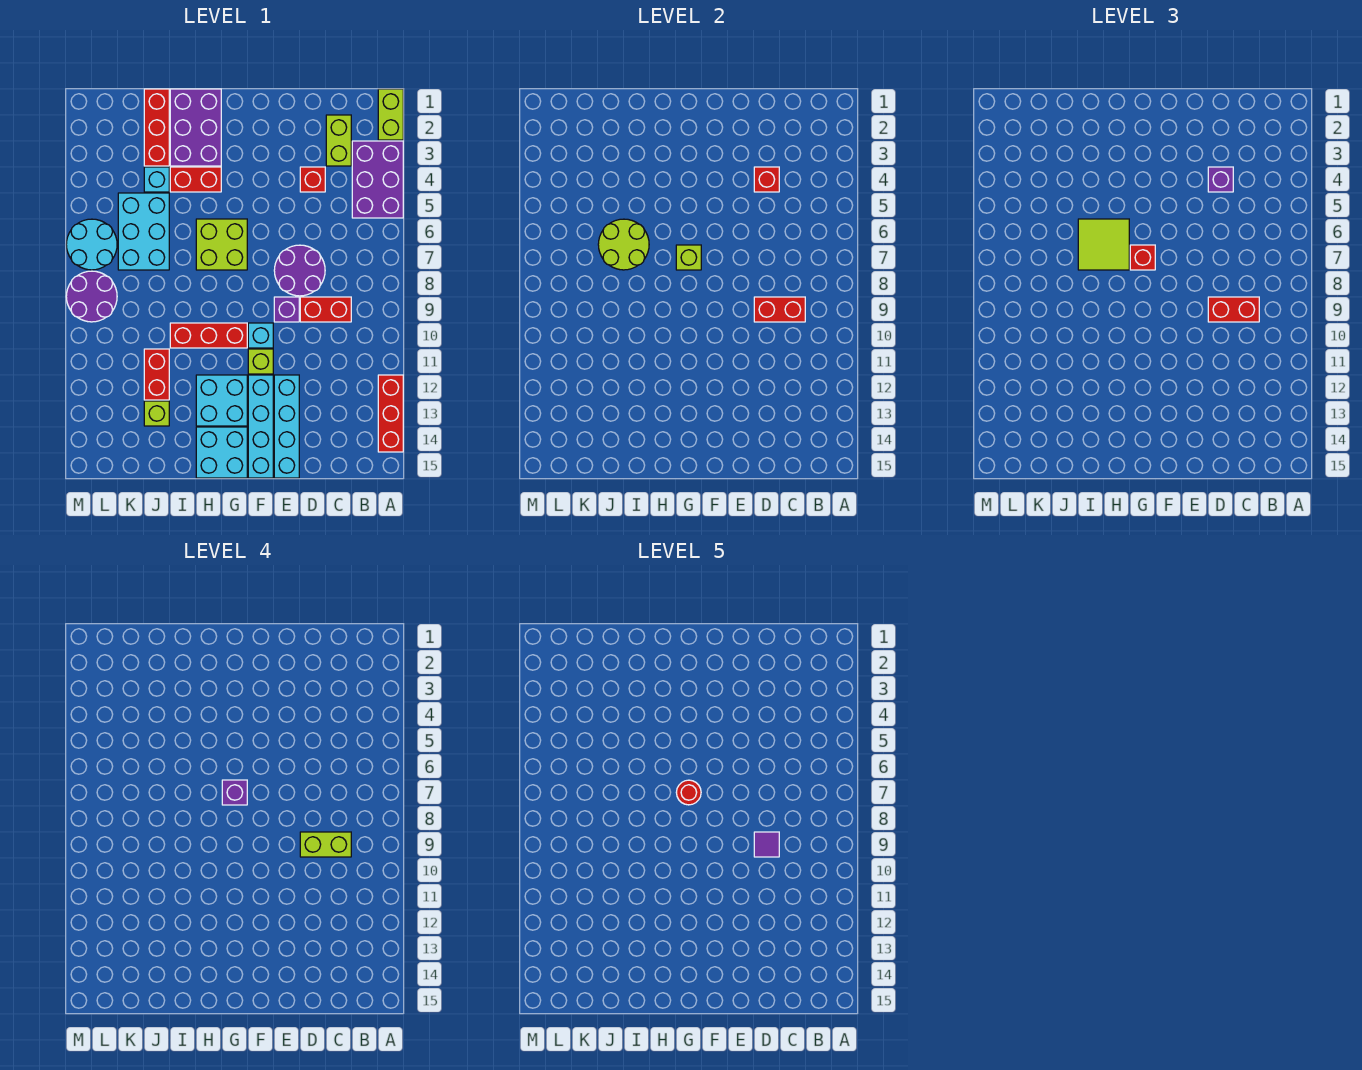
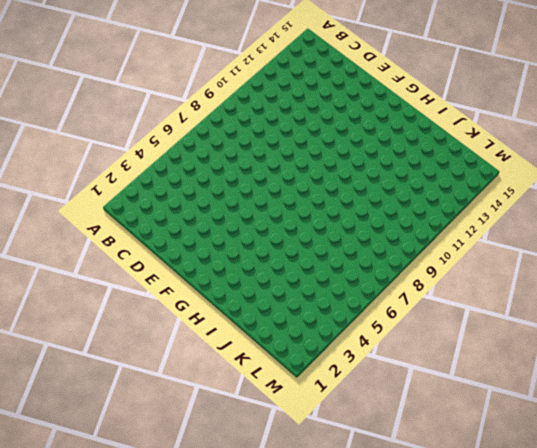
none -> lime 1x2 brick [378,89,403,140]
none -> purple 2x3 brick [352,141,403,218]
none -> red 1x3 brick [378,375,403,452]
none -> lime 1x2 brick [326,115,351,166]

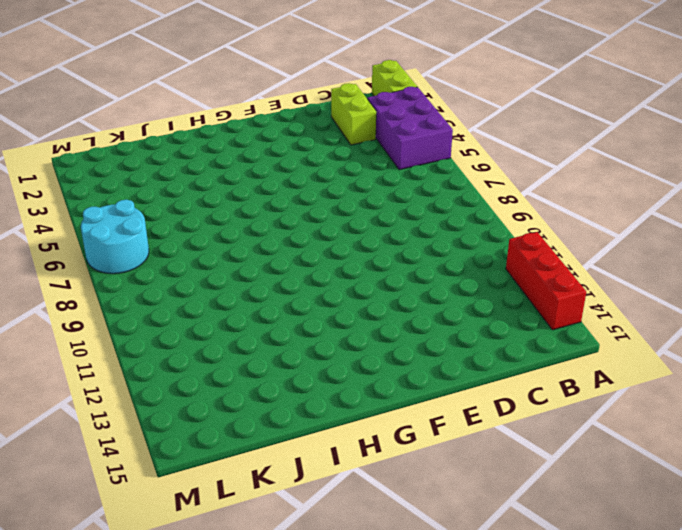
none -> red 1x2 brick [300,297,351,322]
none -> red 1x1 brick [300,167,325,192]
none -> purple 2x2 round brick [274,245,325,296]
none -> purple 1x1 brick [274,297,299,322]

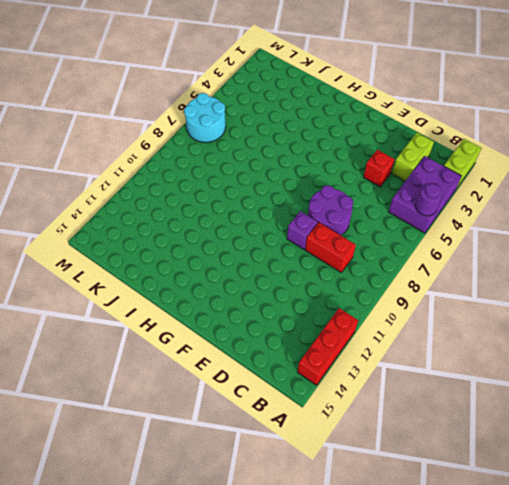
purple 1x1 round brick [416,183,443,216] -> none
none -> cyan 1x4 brick [274,375,299,478]
none -> cyan 1x1 brick [248,323,273,348]
none -> lime 1x1 brick [248,349,273,374]
none -> cyan 1x4 brick [248,375,273,478]

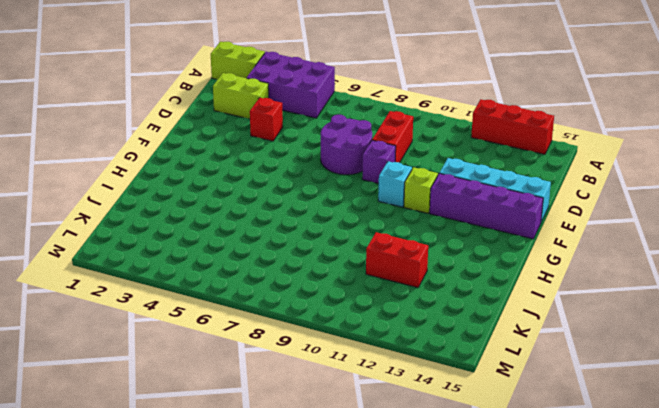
purple 1x4 brick [430,173,543,239] -> cyan 1x4 brick [248,375,273,478]
none -> lime 2x2 brick [196,219,247,270]
none -> red 1x3 brick [170,323,247,348]
none -> cyan 2x2 brick [196,375,247,426]
none -> cyan 2x2 brick [196,427,247,478]

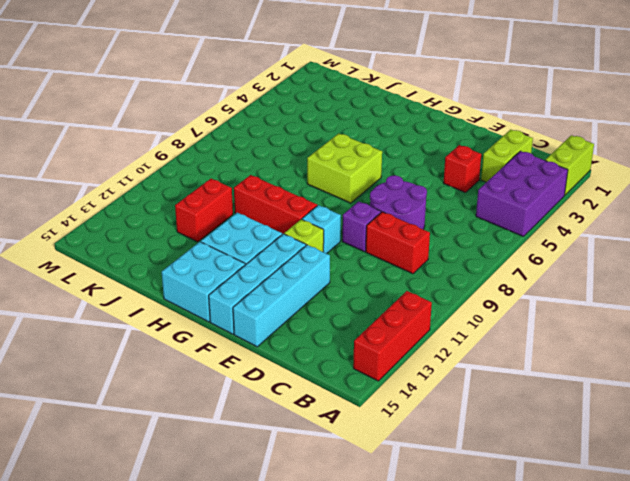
none -> purple 2x3 brick [170,89,221,166]
none -> red 1x2 brick [170,167,221,192]
none -> red 1x3 brick [144,89,169,166]
none -> cyan 1x1 brick [144,167,169,192]

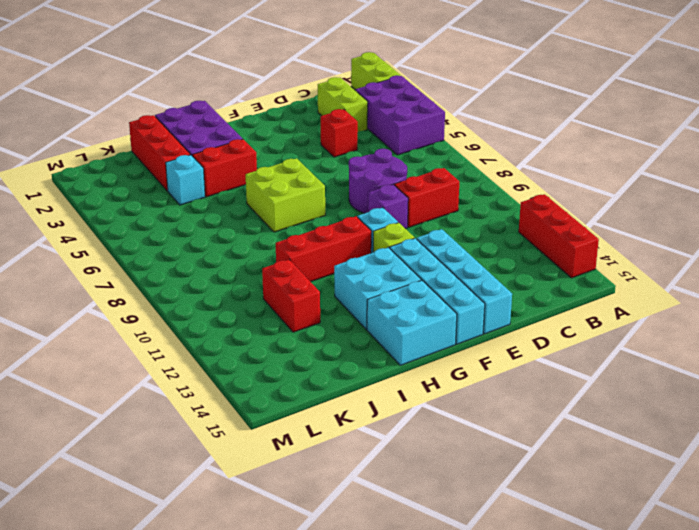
none -> cyan 2x3 brick [118,193,169,270]
none -> lime 1x1 brick [144,401,169,426]
none -> cyan 2x2 round brick [66,219,117,270]
none -> purple 2x2 round brick [66,271,117,322]

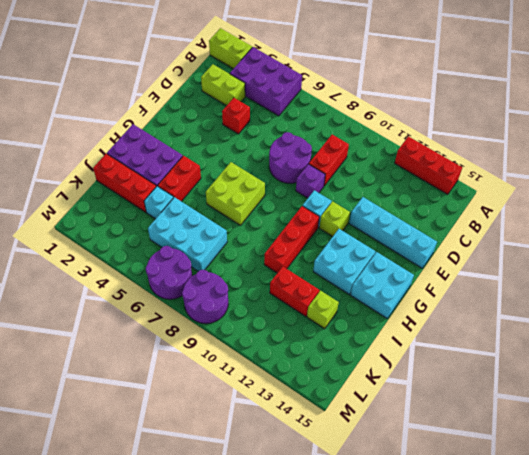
purple 2x2 round brick [146,246,192,299] -> cyan 2x2 round brick [66,219,117,270]
none -> cyan 1x4 brick [248,375,273,478]
none -> red 1x2 brick [754,297,805,322]
none -> red 1x1 brick [754,167,779,192]
none -> lime 1x1 brick [676,245,701,270]

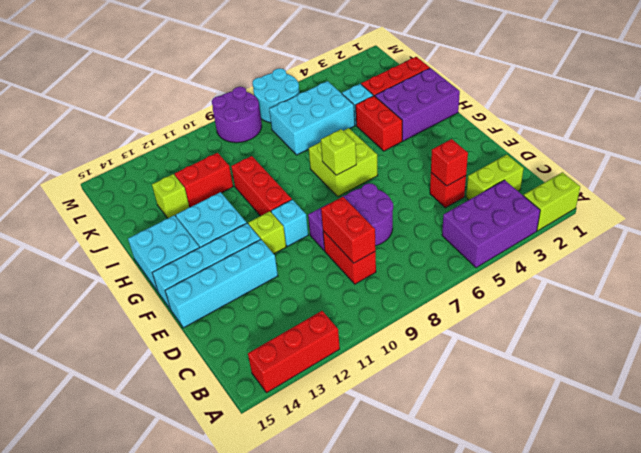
none -> lime 2x2 round brick [598,219,649,270]
none -> red 1x2 brick [1208,297,1259,322]
none -> purple 1x1 brick [1208,167,1233,192]
none -> red 1x1 brick [1130,245,1155,270]

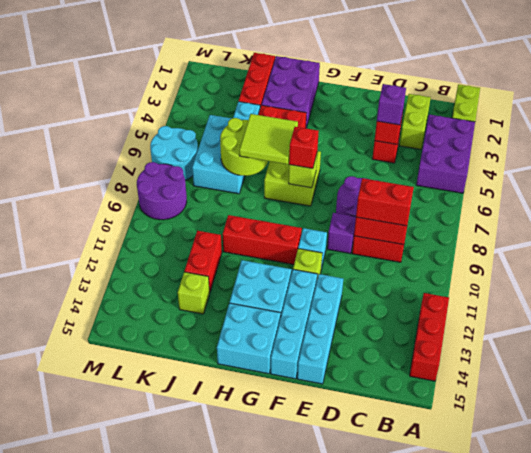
none -> lime 1x2 brick [300,832,351,857]
none -> purple 1x1 brick [222,780,247,805]
none -> purple 1x1 tile [754,832,779,857]
none -> red 1x1 round brick [676,780,701,805]

